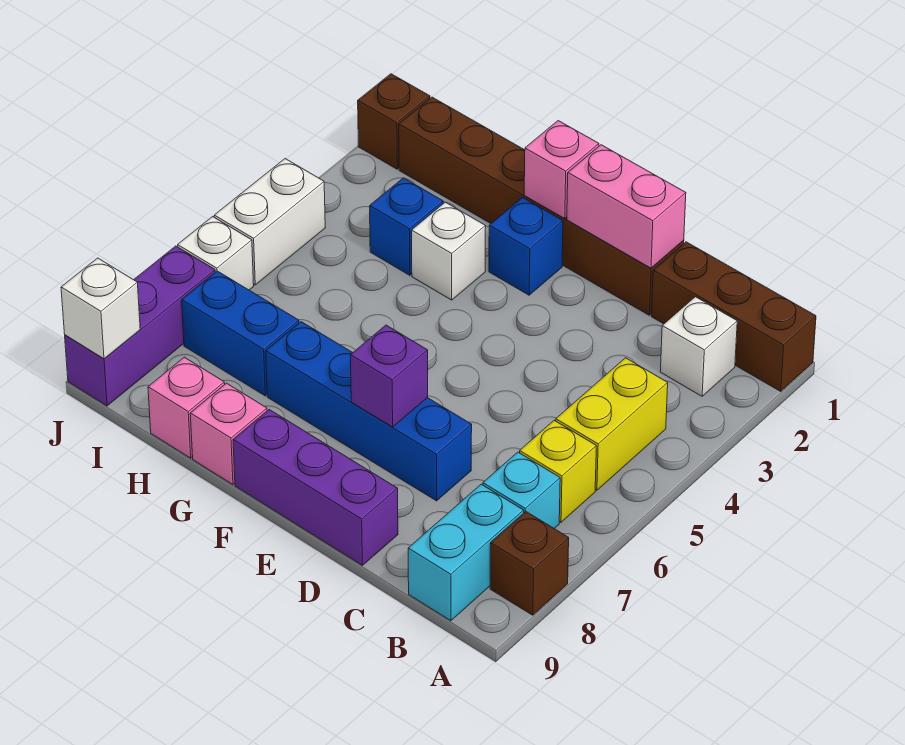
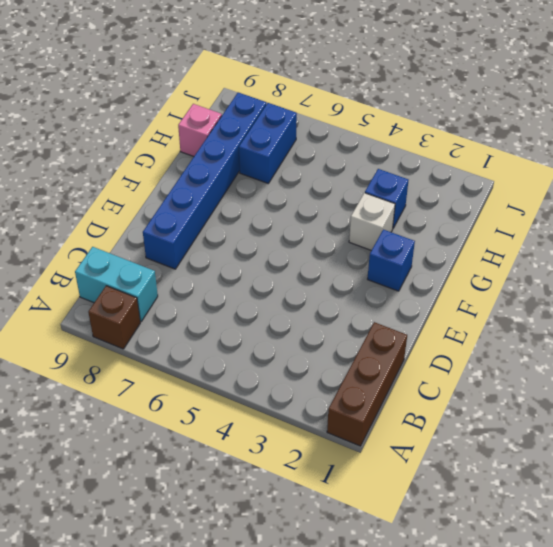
blue 1x6 brick [143,92,266,269] -> none
none -> white 1x1 brick [660,297,737,396]
none -> yellow 1x2 brick [556,358,668,490]
none -> yellow 1x1 brick [520,420,596,522]

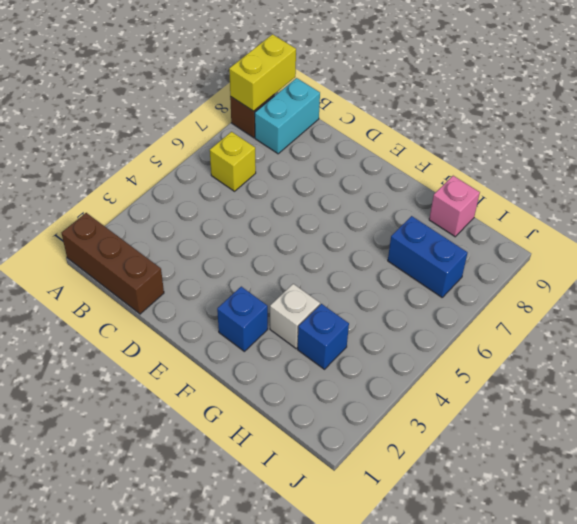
yellow 1x2 brick [229,34,296,111] -> yellow 1x2 brick moved to [556,358,668,490]
none -> white 1x1 brick [660,297,737,396]
none -> cyan 1x1 brick [483,452,560,529]
none -> brown 1x6 brick [399,97,684,315]

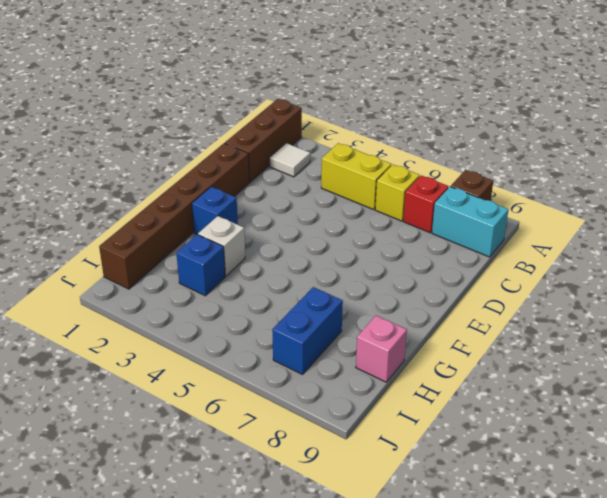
white 1x1 tile [269,143,310,177] -> white 1x1 brick [660,297,737,396]
red 1x1 brick [403,175,449,233] -> cyan 1x1 brick [483,452,560,529]
none -> blue 1x4 brick [266,322,472,501]
none -> purple 1x3 brick [233,410,398,565]
none -> pink 1x1 brick [190,383,267,484]

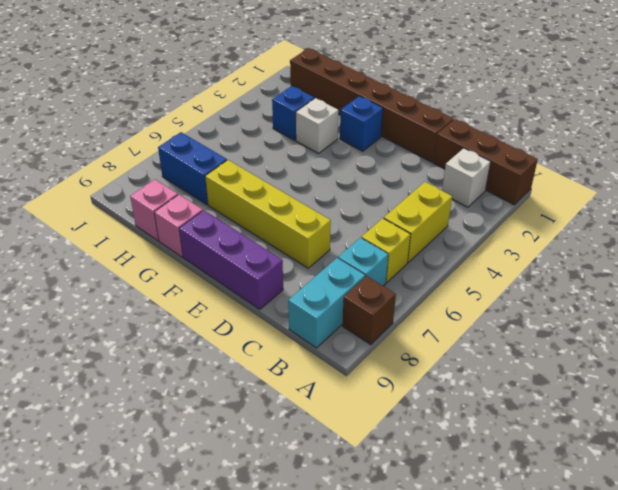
yellow 1x4 brick [205,160,331,268] -> blue 1x4 brick [266,322,472,501]
none -> brown 1x1 brick [358,74,430,169]
none -> white 1x2 brick [214,159,325,285]
none -> white 1x1 brick [178,217,254,290]

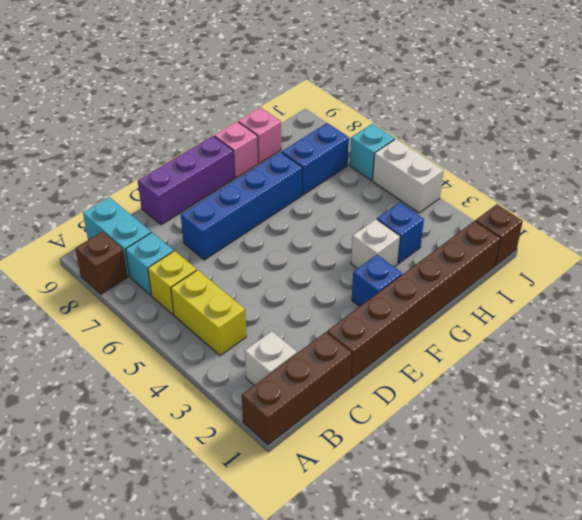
cyan 1x1 brick [350,124,395,181] -> white 1x1 brick [178,217,254,290]
none -> purple 1x3 brick [65,246,215,406]
none -> pink 1x2 brick [567,145,686,268]
none -> purple 1x1 brick [350,325,428,427]

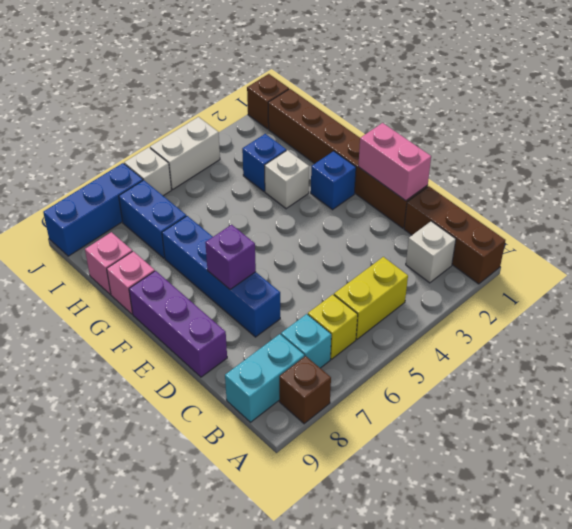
blue 1x3 brick [43,163,143,256] -> purple 1x3 brick [65,246,215,406]
none -> pink 1x1 brick [524,121,599,218]
none -> white 1x1 brick [61,258,140,359]

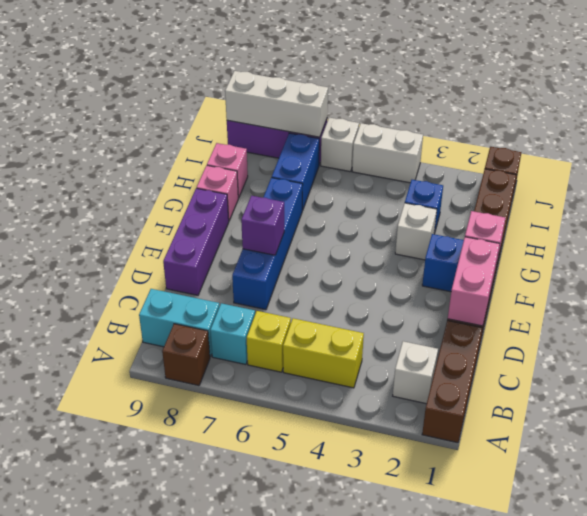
white 1x3 brick [225,71,328,137] -> white 1x1 brick [61,258,140,359]

